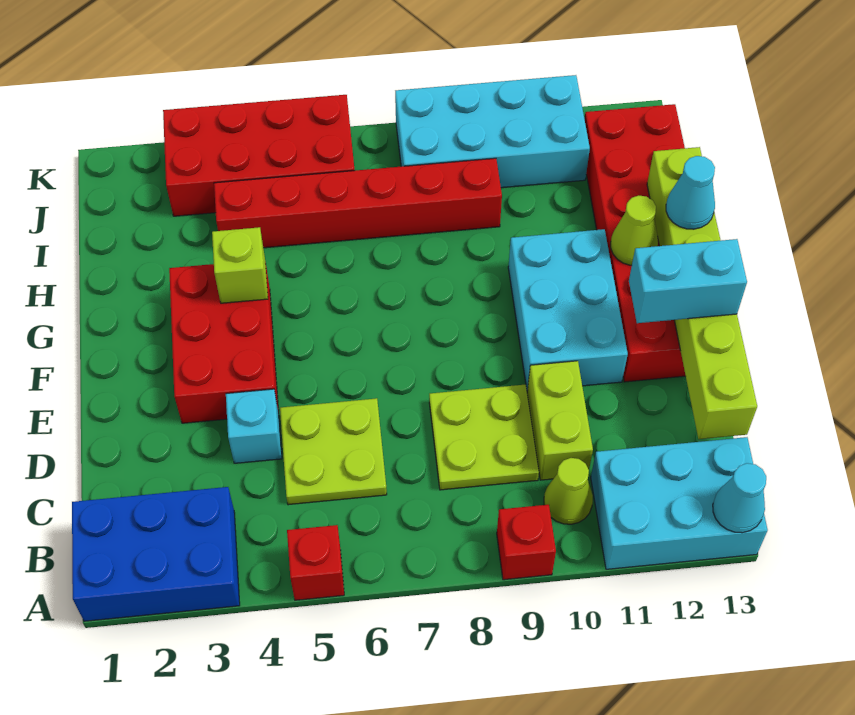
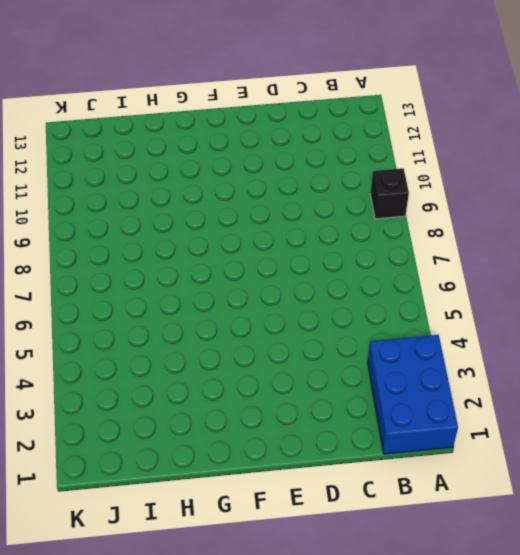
black 1x1 brick [370,168,409,219] -> red 1x1 brick [497,505,556,580]
none -> red 1x1 brick [287,525,344,600]
none -> cyan 2x3 brick [591,437,768,569]
none -> lime 1x1 cone [544,458,593,524]

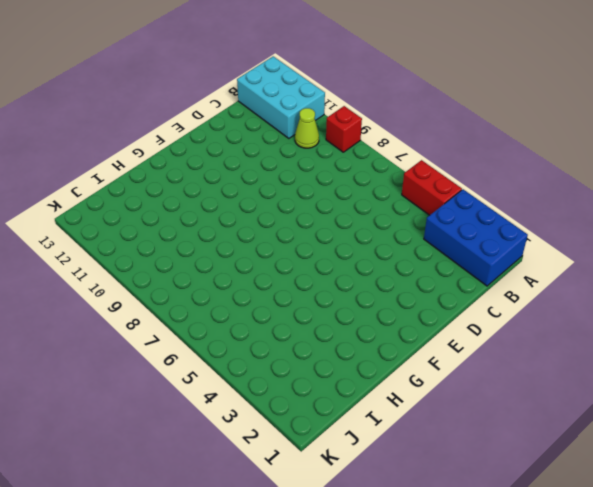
red 1x2 brick [402,160,462,215] -> red 1x1 brick [287,525,344,600]
none -> lime 2x2 plate [280,398,387,505]
none -> lime 2x2 plate [429,385,539,490]
none -> lime 1x2 brick [527,361,593,480]

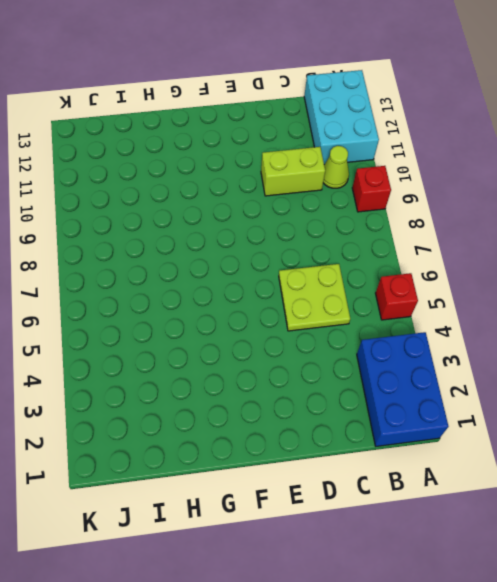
none -> lime 2x2 plate [429,385,539,490]
none -> cyan 1x1 brick [226,389,282,463]
none -> red 2x3 brick [169,262,279,423]

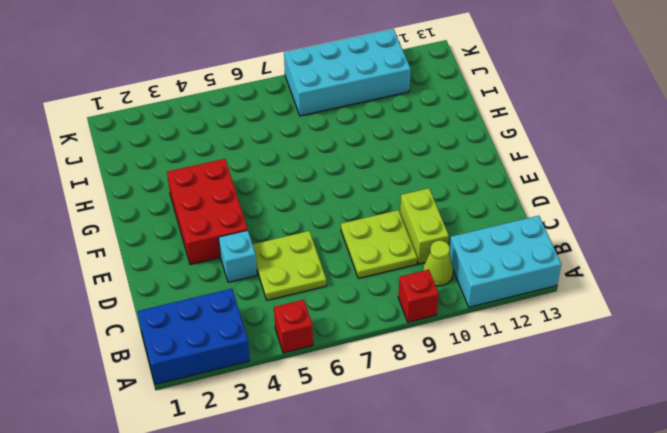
none -> cyan 2x3 brick [508,229,628,390]
none -> red 2x6 brick [584,104,686,382]
none -> red 1x6 brick [214,158,502,248]

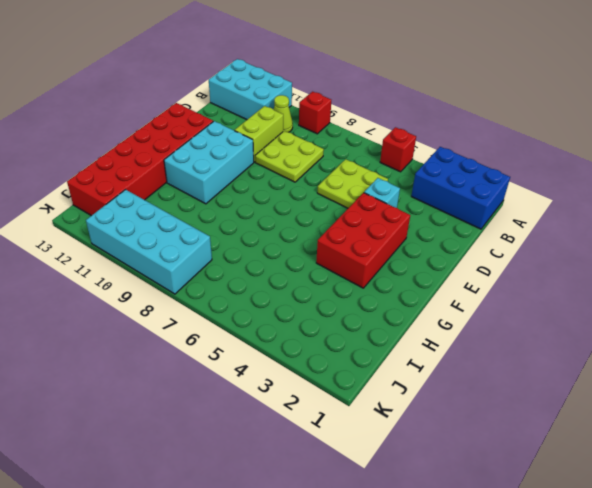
none -> red 1x6 brick [214,158,502,248]
none -> red 2x4 brick [163,95,355,216]
none -> cyan 1x1 cone [713,463,766,533]

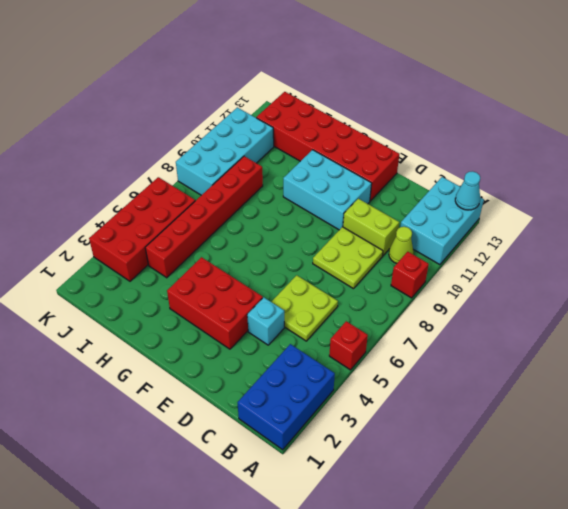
none -> lime 1x6 brick [647,147,757,439]
none -> lime 1x1 brick [212,227,268,303]
none -> lime 1x1 cone [611,196,658,265]

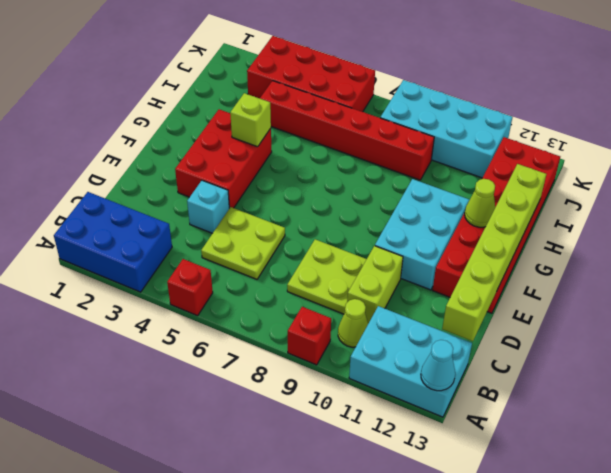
none -> cyan 1x2 brick [629,239,747,323]
none -> cyan 1x1 cone [666,156,715,229]

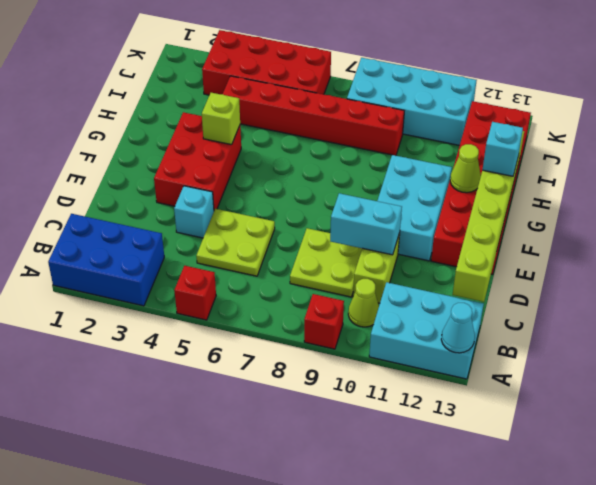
cyan 1x2 brick [330,193,402,255] -> cyan 1x2 brick moved to [629,239,747,323]
cyan 1x1 brick [482,122,523,176] -> cyan 1x1 cone [666,156,715,229]

